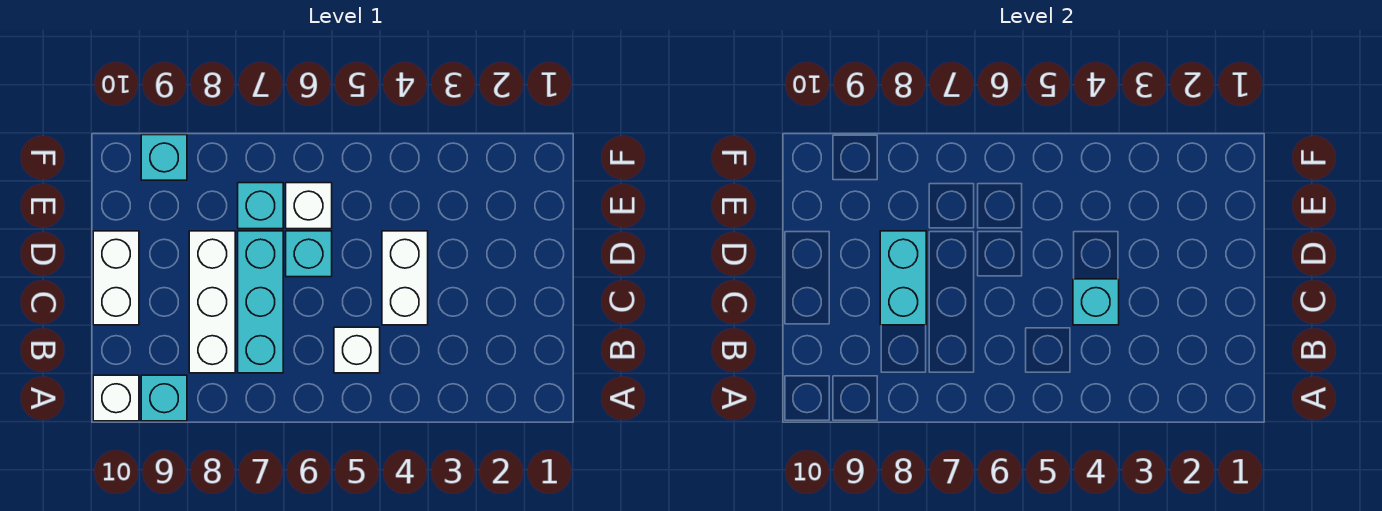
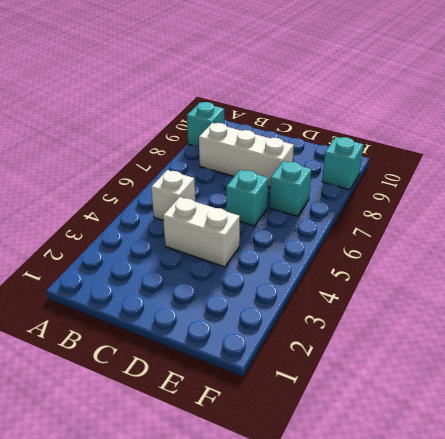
none -> white 1x1 brick [93,375,139,421]
none -> cyan 1x3 brick [238,231,283,373]
none -> white 1x2 brick [93,231,139,325]

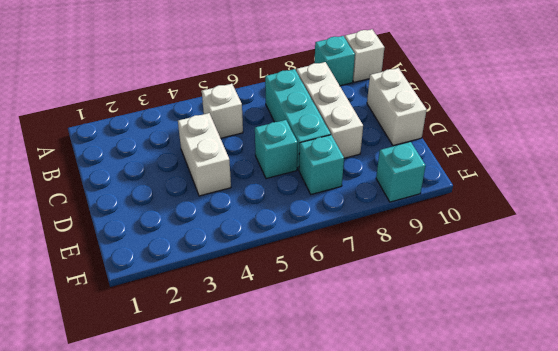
none -> white 1x1 brick [286,183,332,229]
none -> cyan 1x1 brick [1073,279,1119,325]
none -> cyan 1x2 brick [880,231,926,325]

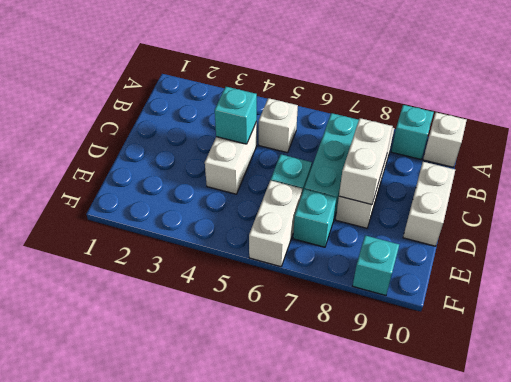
white 1x2 brick [339,118,393,205] -> cyan 1x2 brick [880,231,926,325]
white 1x2 brick [249,180,302,267] -> white 1x1 brick [286,183,332,229]

